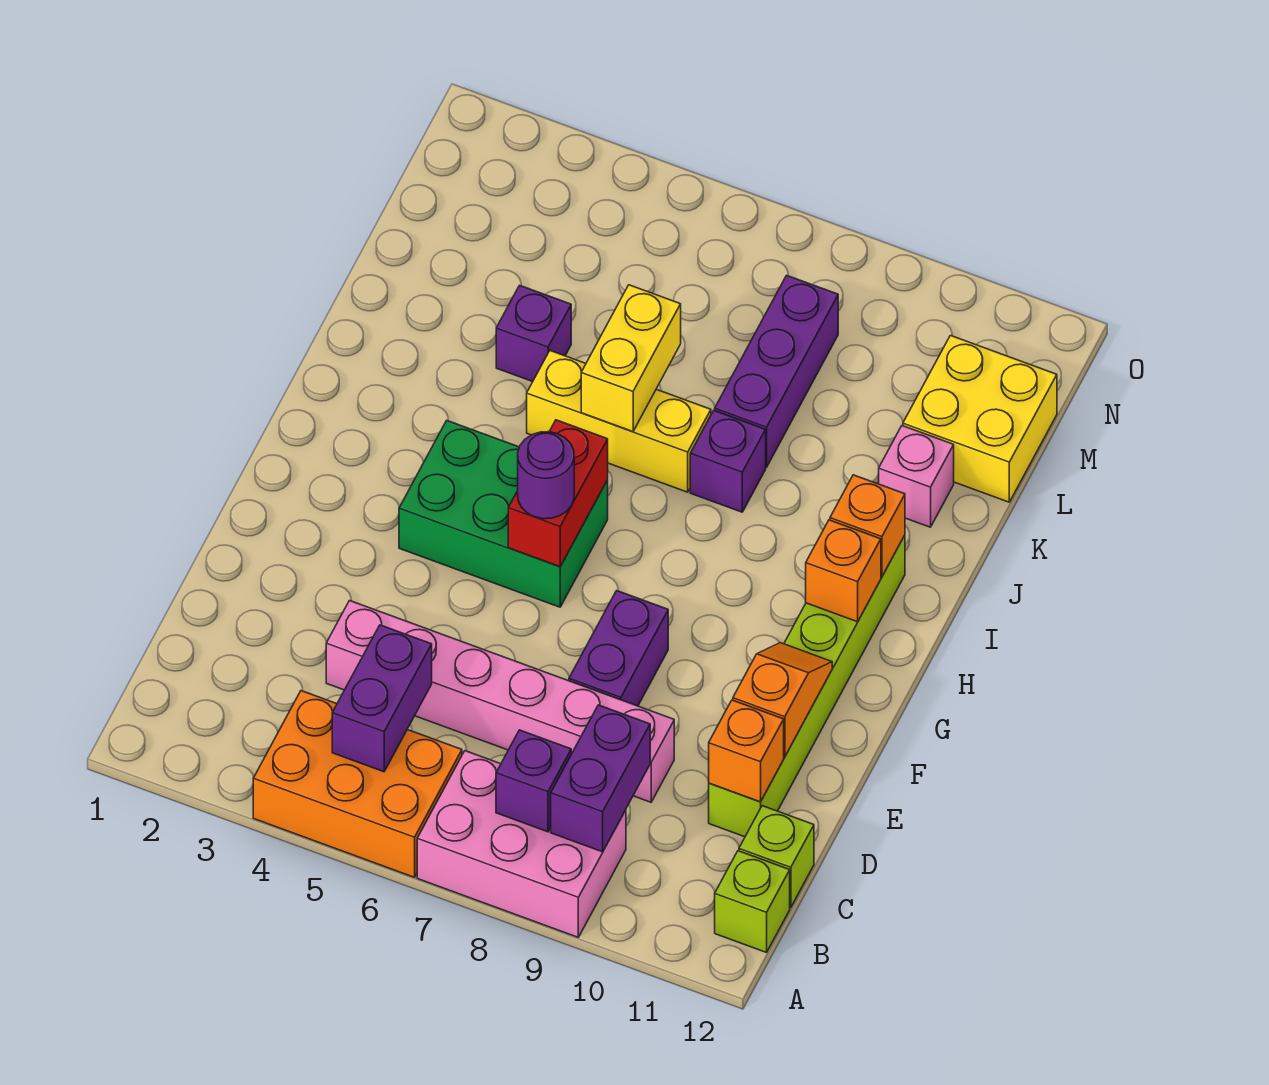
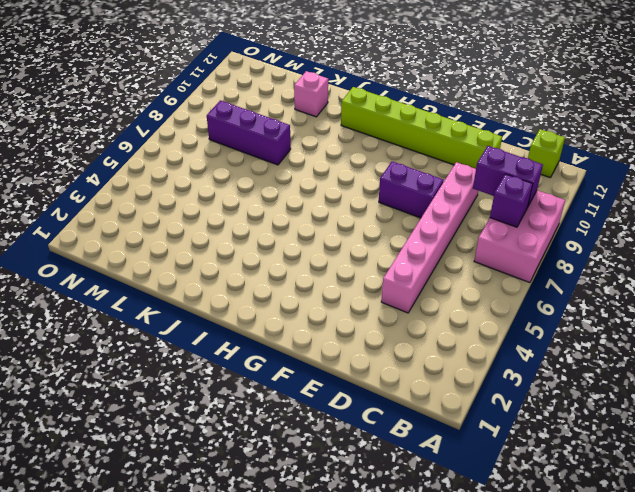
none -> orange 2x3 brick [253,691,462,877]
none -> lime 1x1 brick [739,806,814,908]
none -> green 2x3 brick [399,421,608,607]

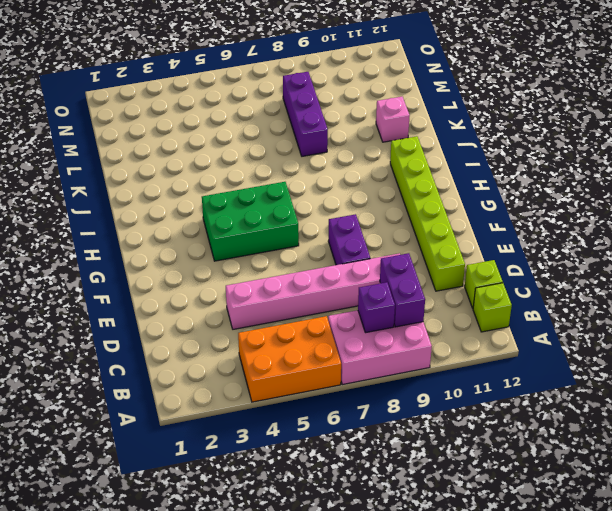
none -> yellow 1x3 brick [527,351,711,492]
none -> purple 1x1 brick [690,411,766,512]
none -> purple 1x1 brick [496,285,571,382]

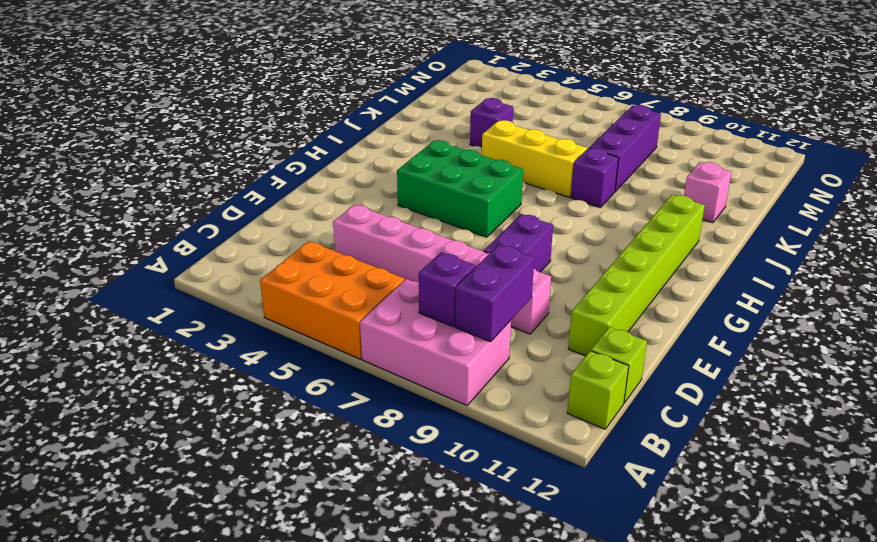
none -> yellow 2x2 brick [903,336,1057,502]
none -> purple 1x2 brick [332,625,432,772]
none -> orange 1x1 brick [709,700,784,802]

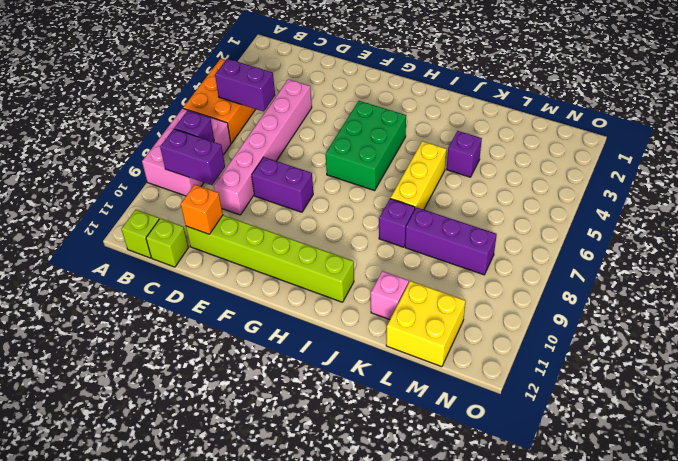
none -> orange 1x2 slope [733,643,832,757]
none -> red 1x2 brick [508,420,608,567]
none -> orange 1x1 brick [806,520,881,622]

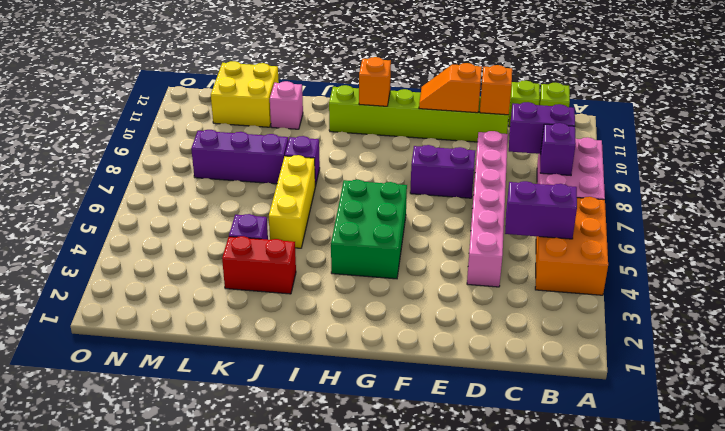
red 1x2 brick [222,236,296,294] -> red 1x2 brick moved to [508,420,608,567]
none -> orange 1x1 brick [830,475,905,577]
none -> yellow 1x2 brick [581,285,681,432]
none -> purple 1x1 round brick [518,432,574,519]

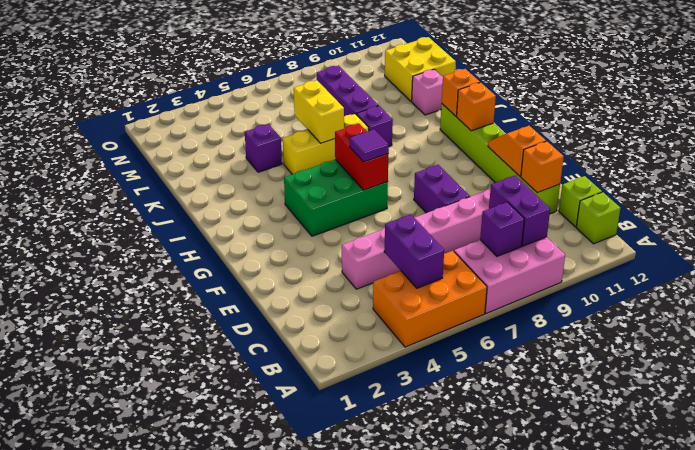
purple 1x1 tile [350,129,389,162] -> purple 1x1 round brick [518,432,574,519]

